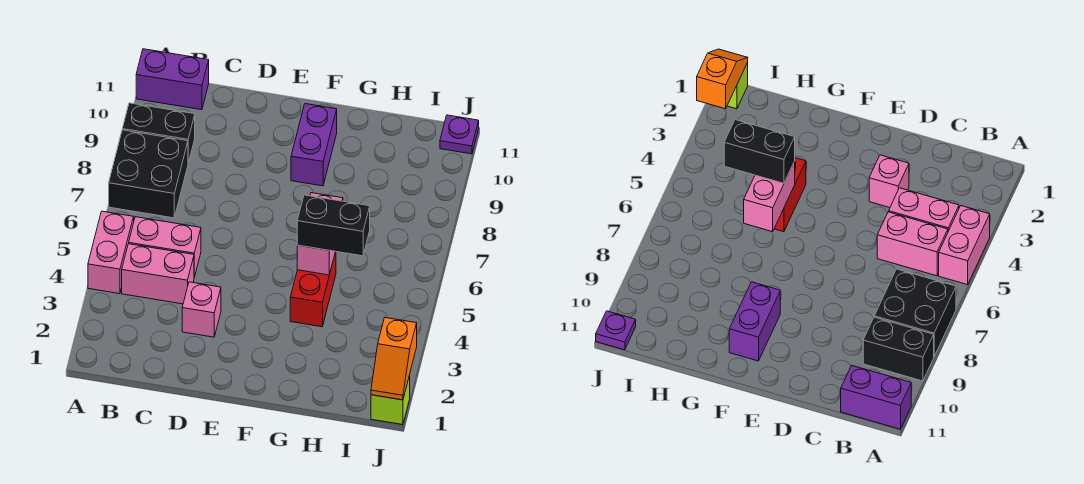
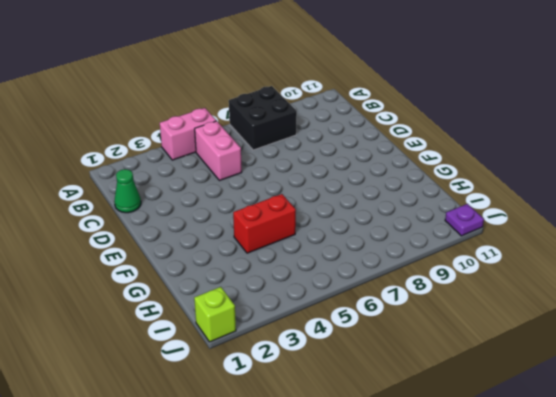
green 1x1 cone [114,169,141,213] -> none
none -> black 1x2 brick [122,103,195,163]
none -> purple 1x2 brick [136,49,209,110]
none -> pink 1x2 brick [122,244,194,304]

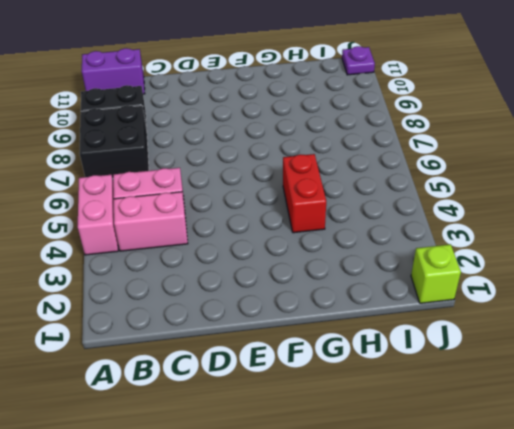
none -> pink 1x1 brick [182,282,221,337]
none -> purple 1x2 brick [291,104,337,186]
none -> pink 1x2 brick [297,193,343,275]

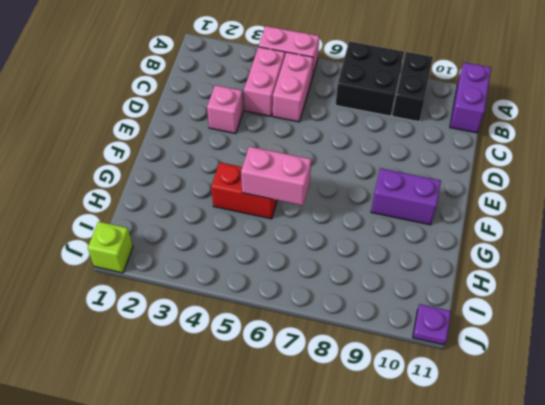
none -> orange 1x2 slope [371,318,417,400]
none -> black 1x2 brick [297,195,370,256]

